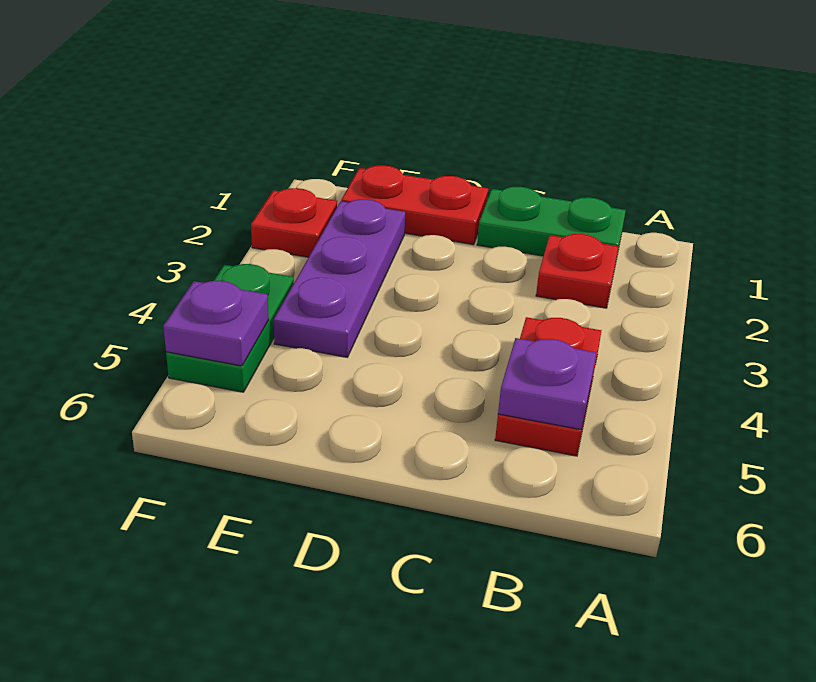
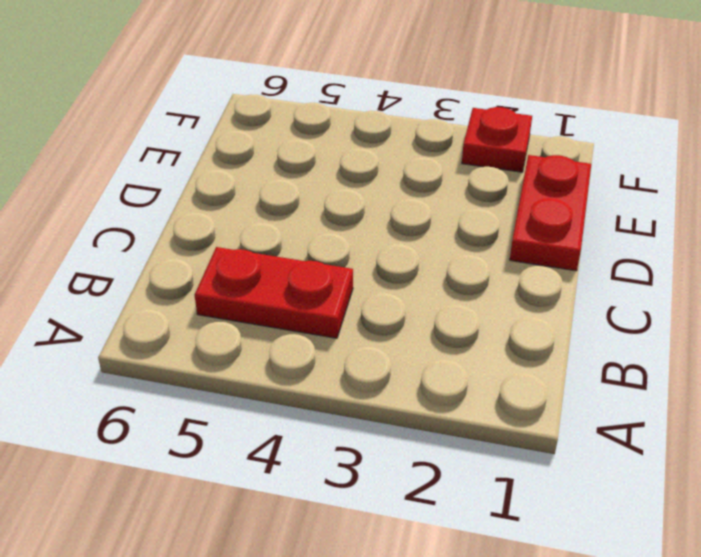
none -> green 1x2 plate [477,187,626,256]
none -> red 1x1 plate [536,234,618,308]

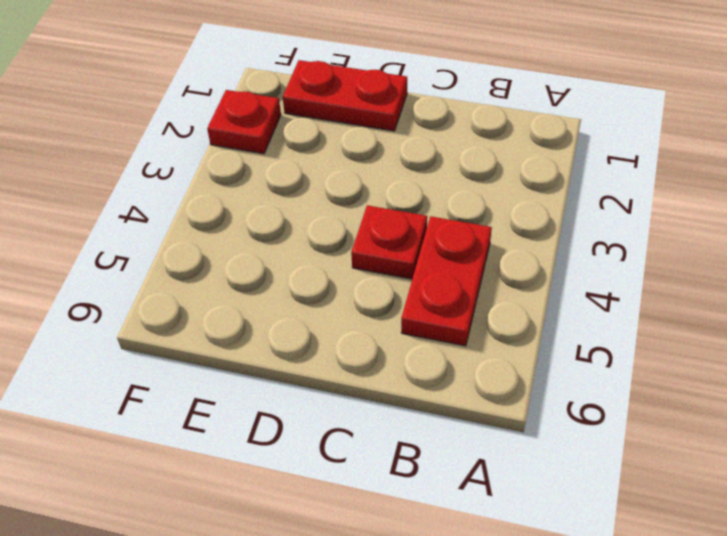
red 1x1 plate [351,205,427,279] -> red 1x1 plate moved to [536,234,618,308]
none -> green 1x2 plate [477,187,626,256]
none -> purple 1x3 plate [274,199,405,357]

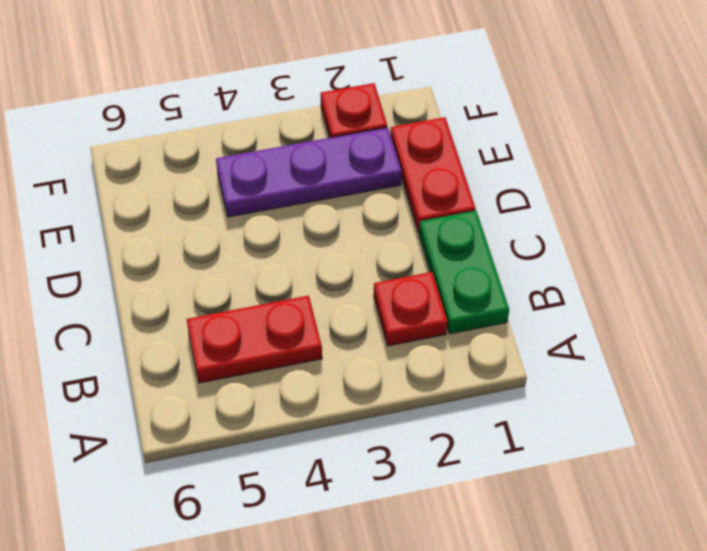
none -> green 1x2 plate [166,264,294,392]
none -> purple 1x1 plate [498,338,596,430]

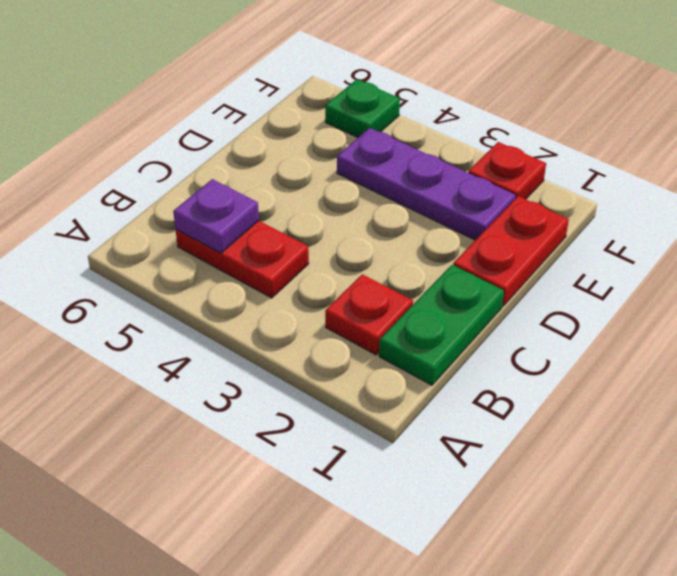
green 1x1 plate [325,79,400,137] -> green 1x2 plate [166,264,294,392]
none -> purple 1x1 plate [163,281,269,366]

